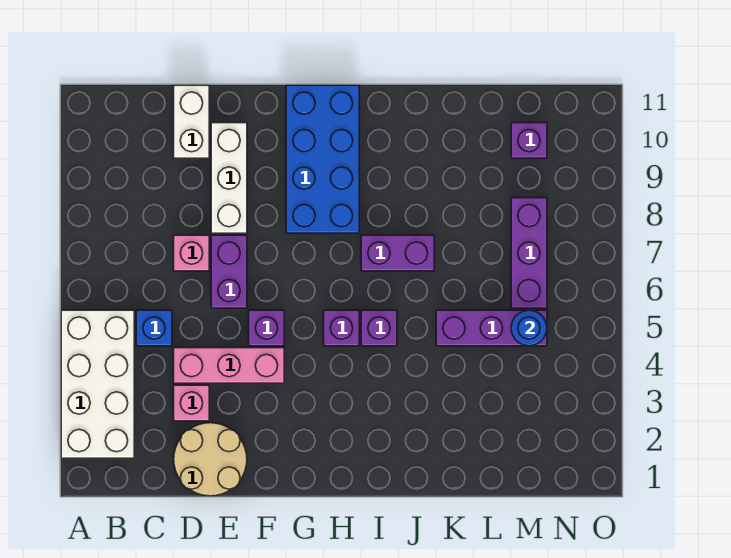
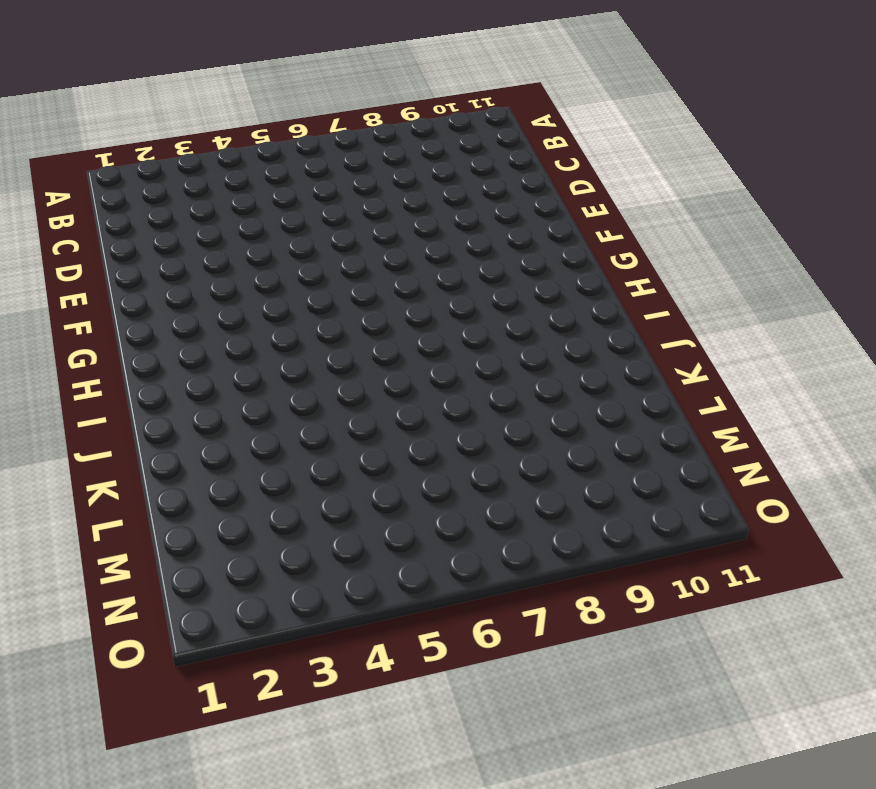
none -> white 2x4 brick [61,310,134,458]
none -> blue 1x1 brick [136,310,172,346]
none -> tan 2x2 round brick [174,423,247,496]

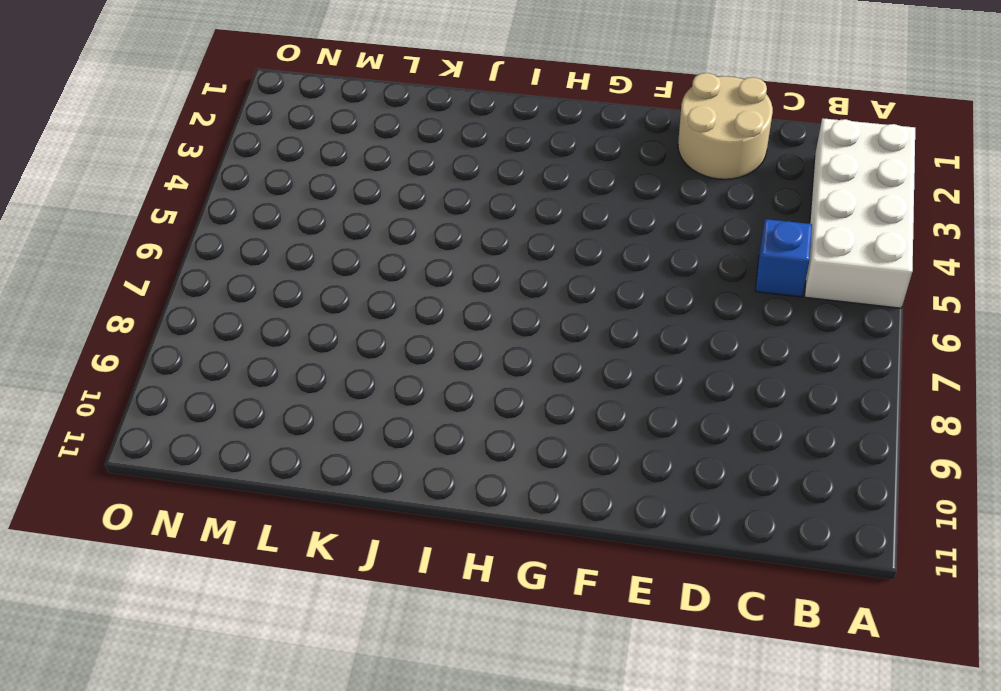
none -> pink 1x1 brick [174,385,209,421]
none -> pink 1x3 brick [174,348,284,383]
none -> pink 1x1 brick [174,235,209,271]

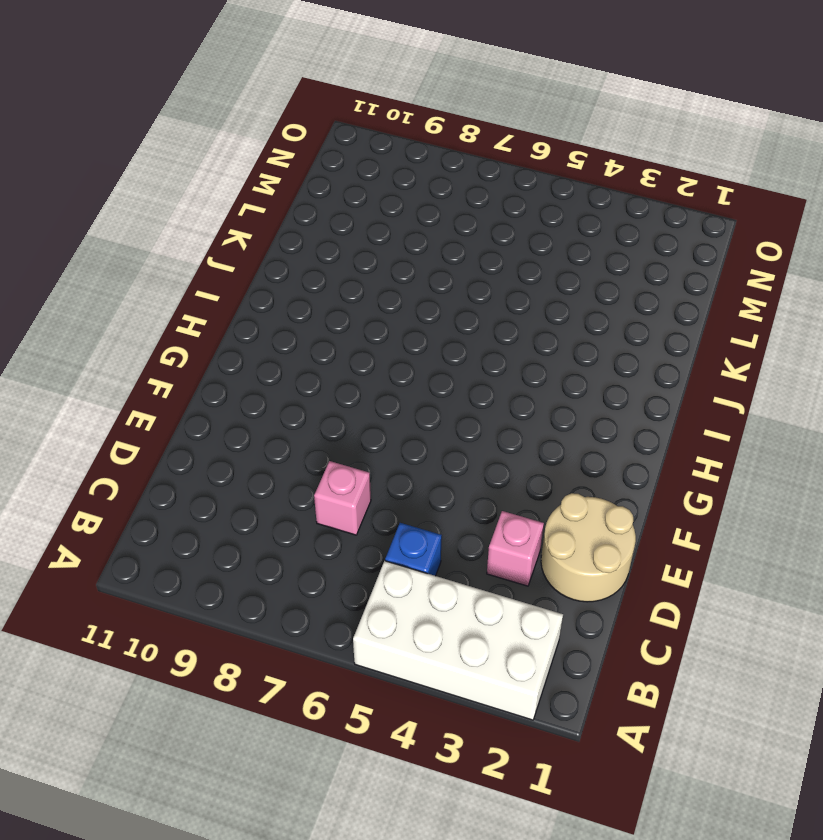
none -> pink 1x3 brick [174,348,284,383]
none -> white 1x2 brick [174,85,209,158]
none -> purple 1x2 brick [211,235,247,308]

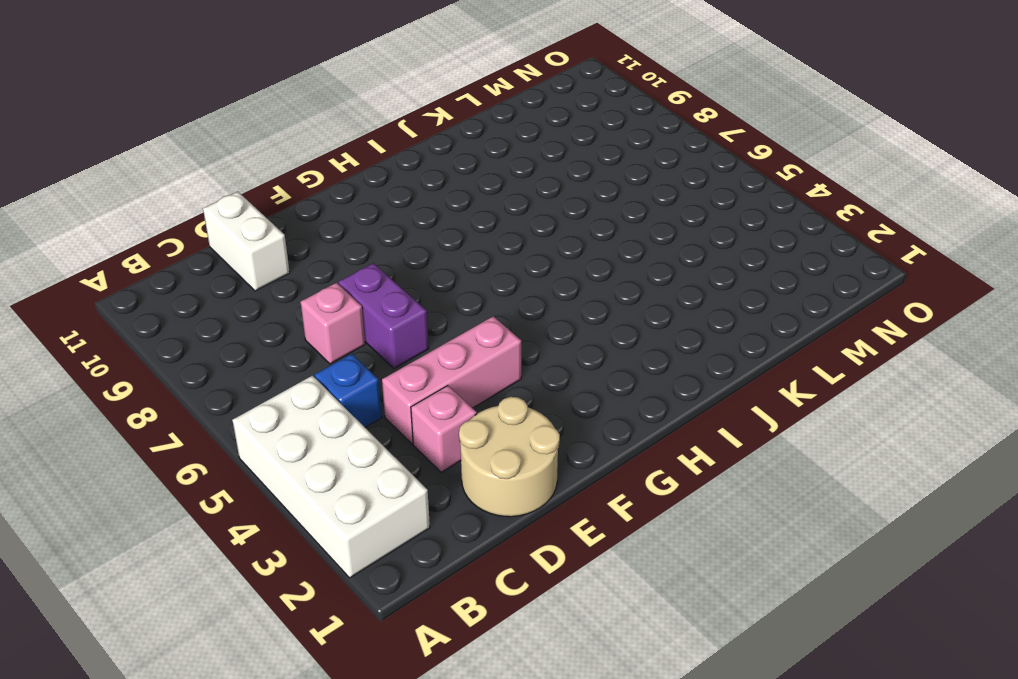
none -> white 1x3 brick [211,123,247,233]
none -> purple 1x1 brick [249,310,284,346]
none -> blue 2x4 brick [286,85,359,233]

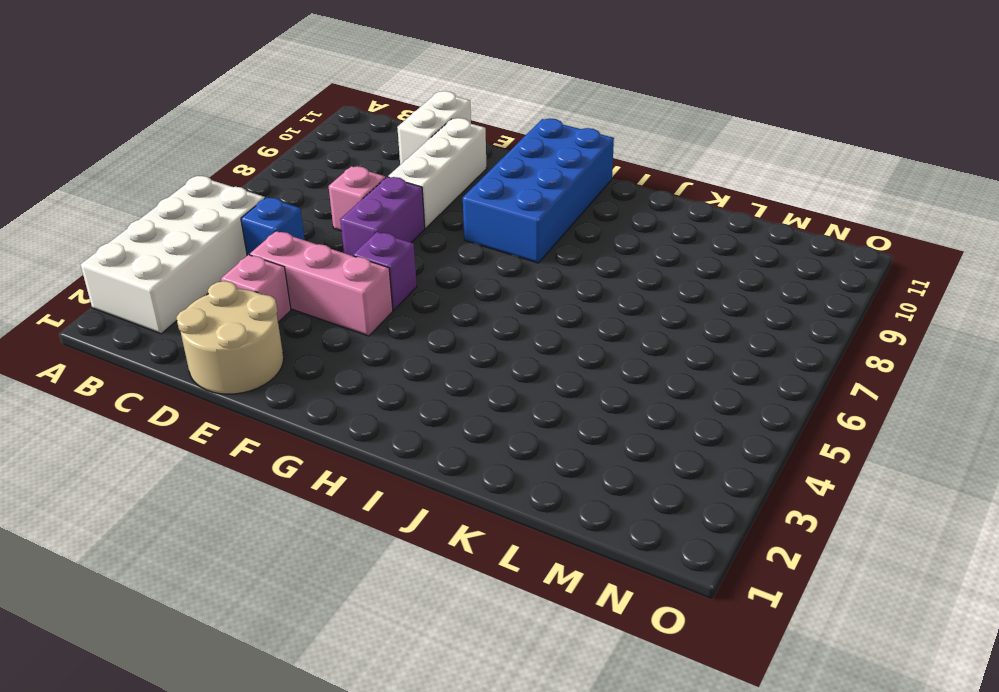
none -> purple 1x1 brick [324,310,359,346]
none -> purple 1x1 brick [361,310,397,346]
none -> purple 1x2 brick [361,235,434,271]

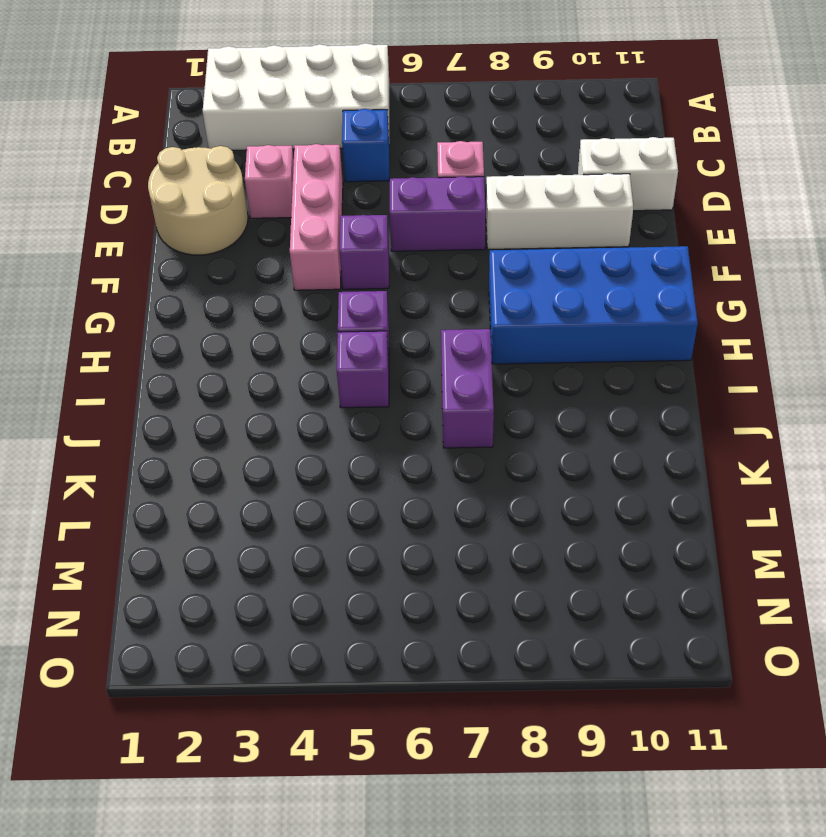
none -> purple 1x3 brick [436,310,547,346]
none -> purple 1x3 brick [511,198,547,308]
none -> purple 1x1 brick [511,123,547,158]

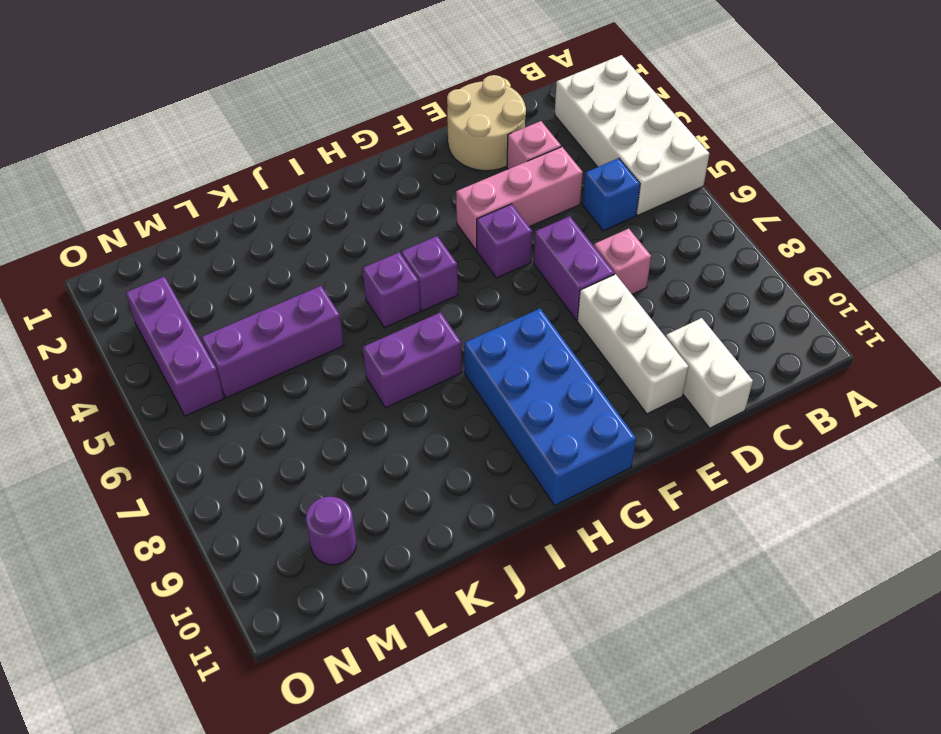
purple 1x1 round brick [306,497,356,565] -> purple 1x1 brick [511,123,547,158]
purple 1x3 brick [126,277,224,416] -> purple 1x3 brick moved to [511,198,547,308]
none -> blue 1x1 round brick [511,310,547,346]

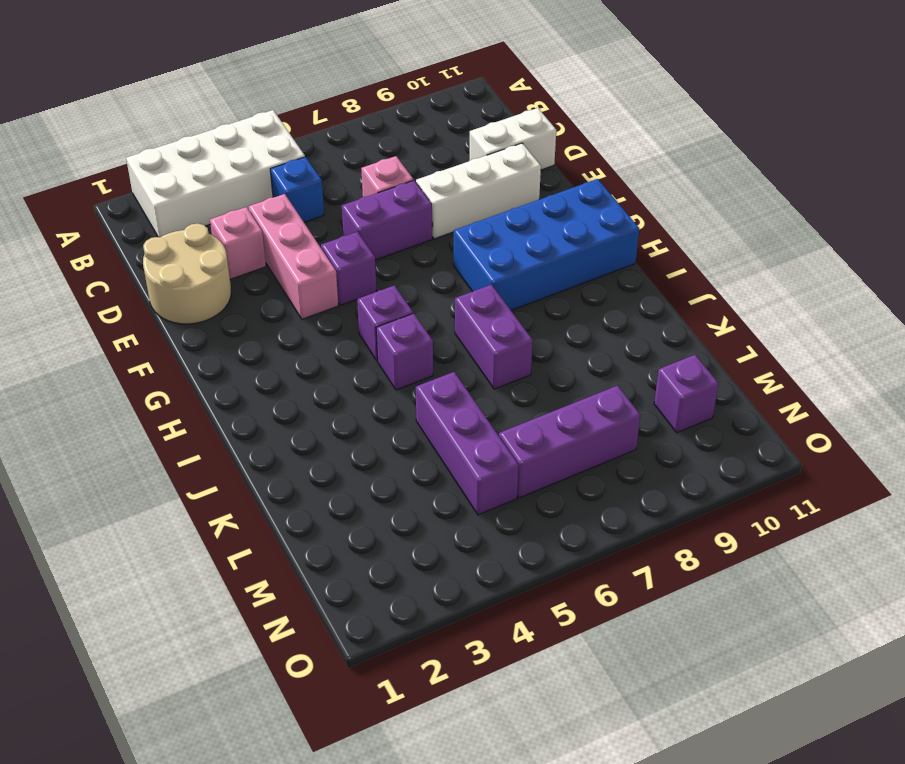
none -> blue 1x1 round brick [511,310,547,346]

